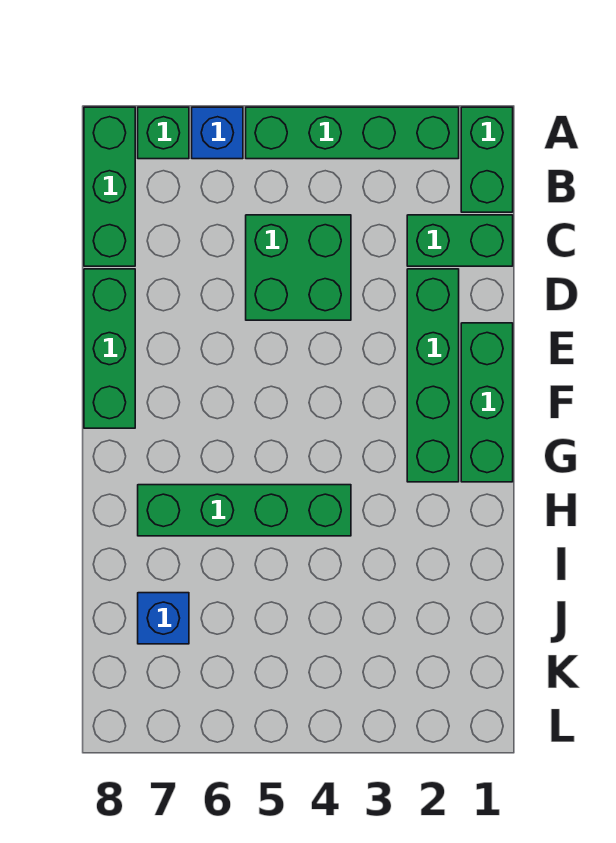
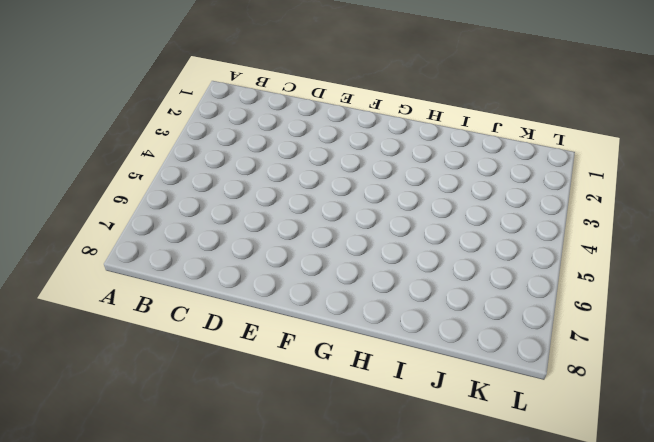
none -> green 1x2 brick [461,107,513,212]
none -> green 1x4 brick [246,107,459,159]
none -> blue 1x1 brick [192,107,243,159]

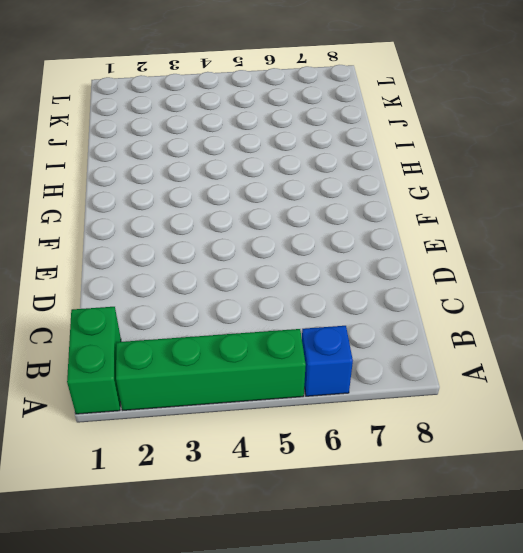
none -> green 1x1 brick [138,107,189,159]
none -> green 1x3 brick [84,107,135,266]
none -> green 1x2 brick [407,215,513,266]

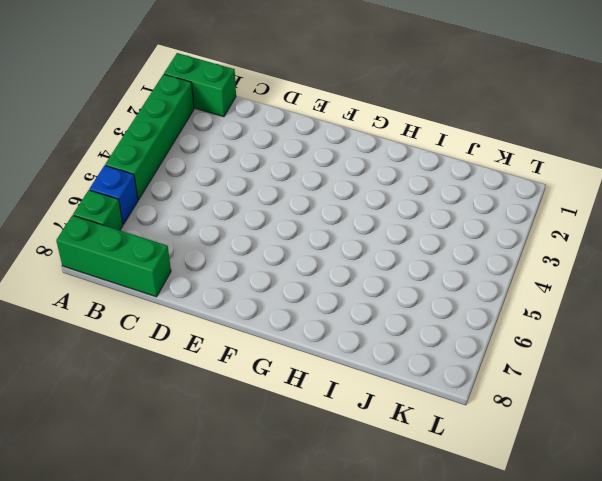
none -> green 1x2 brick [407,215,513,266]
none -> green 2x2 brick [246,215,351,320]
none -> green 1x4 brick [407,269,459,482]

